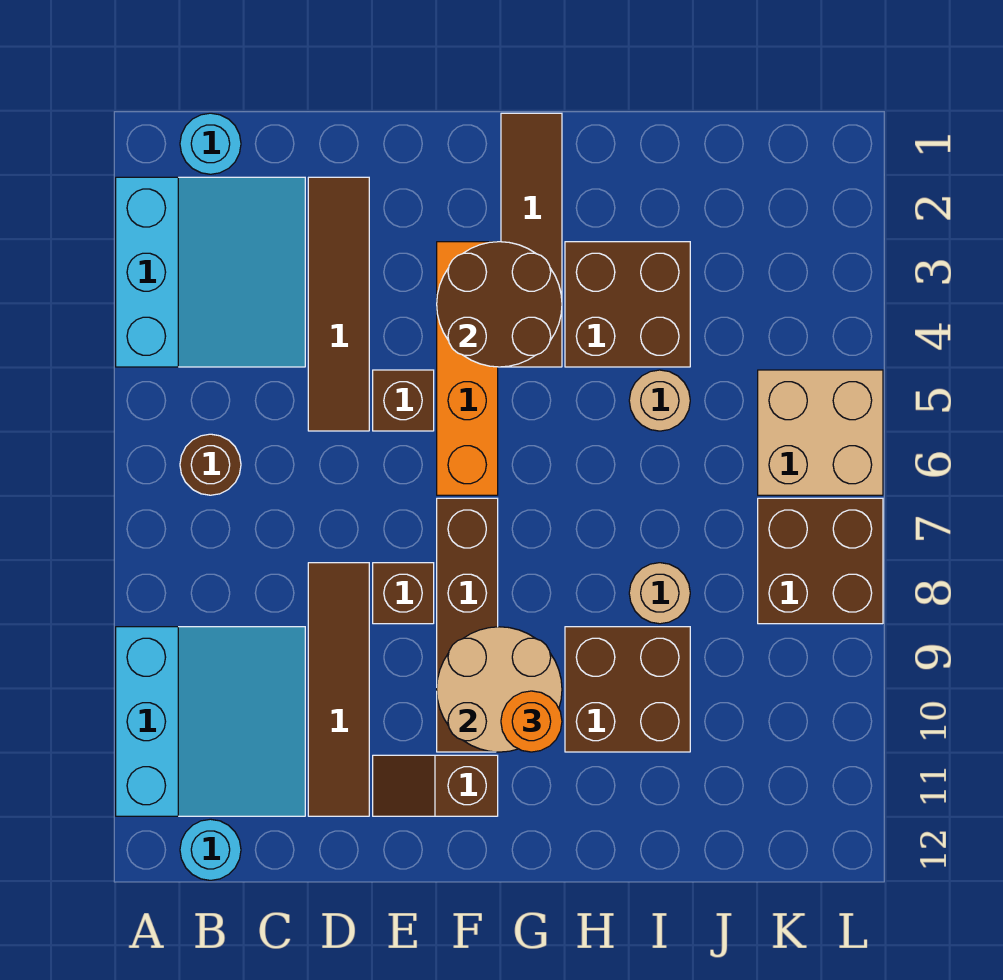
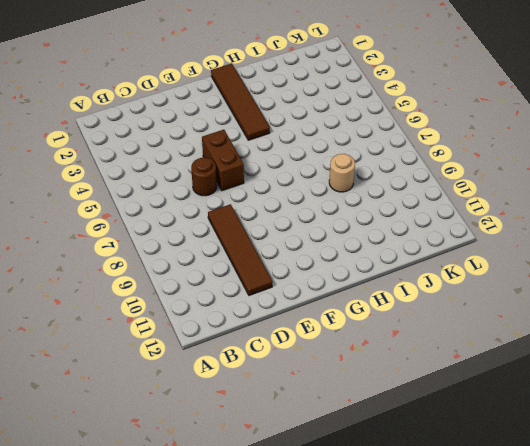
brown 1x1 round brick [191,157,217,196] -> brown 1x1 round brick moved to [180,434,241,495]
brown 1x2 brick [202,130,244,191] -> brown 1x1 brick [373,370,434,431]
none -> cyan 3x3 slope [116,177,305,367]
none -> cyan 3x3 slope [116,627,305,816]
none -> cyan 1x1 round brick [180,113,241,174]

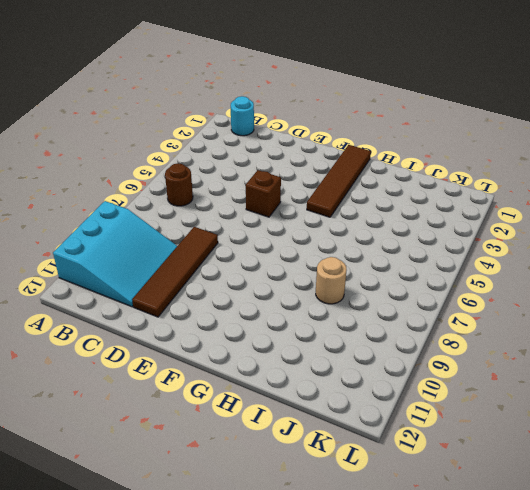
none -> cyan 3x3 slope [116,177,305,367]
none -> cyan 1x1 round brick [180,819,241,880]
none -> brown 1x4 tile [308,177,369,431]

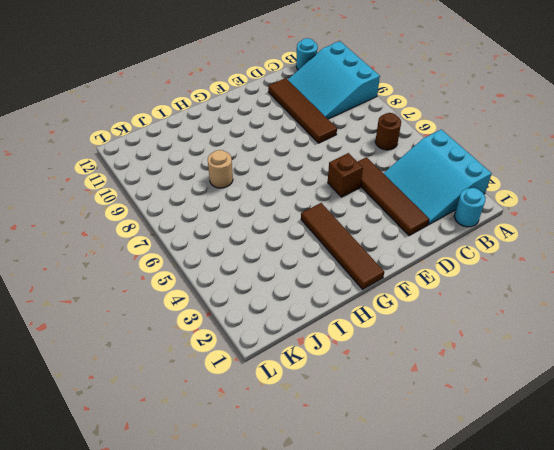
none -> brown 1x1 brick [373,563,434,624]
none -> brown 1x2 slope [373,755,498,816]
none -> orange 1x4 brick [437,242,498,495]

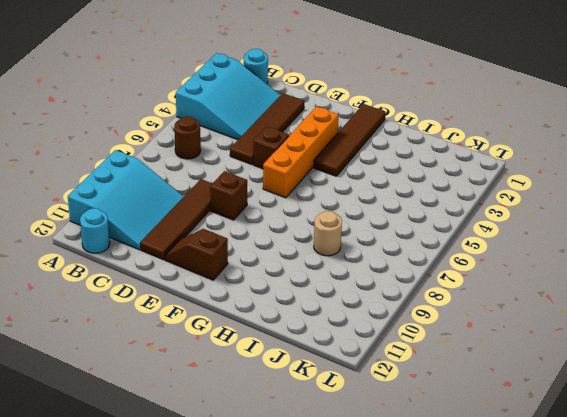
none -> brown 1x4 brick [437,498,498,752]
none -> brown 2x2 brick [565,242,690,367]
none -> brown 2x2 brick [565,627,690,752]

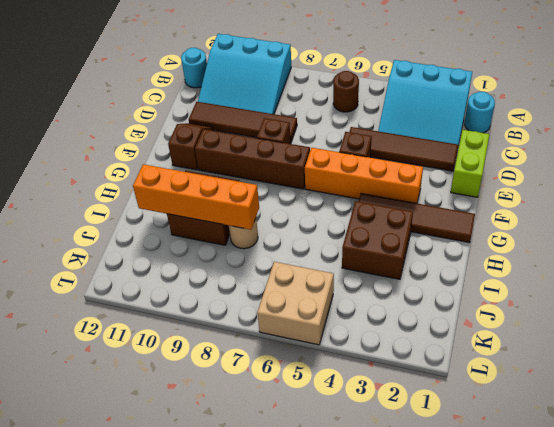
lime 1x2 brick [451,130,489,197] -> none
orange 1x4 brick [133,164,259,230] -> none
none -> tan 1x1 round brick [629,370,690,431]
none -> brown 2x2 brick [758,498,883,624]
none -> brown 2x2 round brick [437,242,562,367]

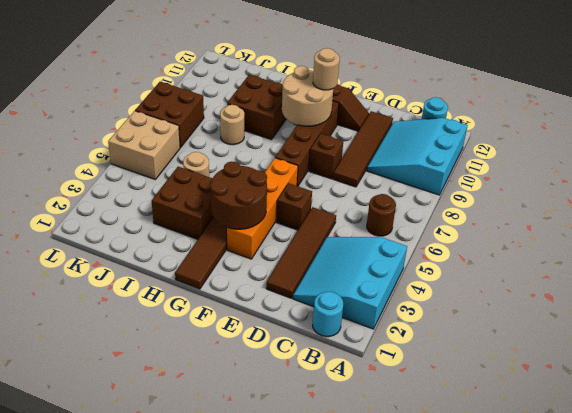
tan 1x1 round brick [313,48,340,90] -> none
none -> orange 1x1 round brick [501,691,562,752]

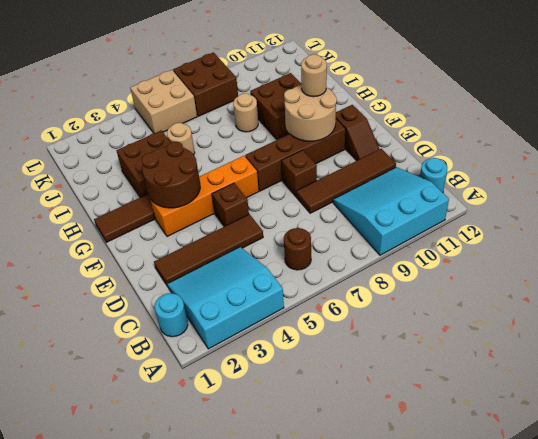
tan 1x1 round brick [301,54,327,97] -> orange 1x1 round brick [501,691,562,752]

